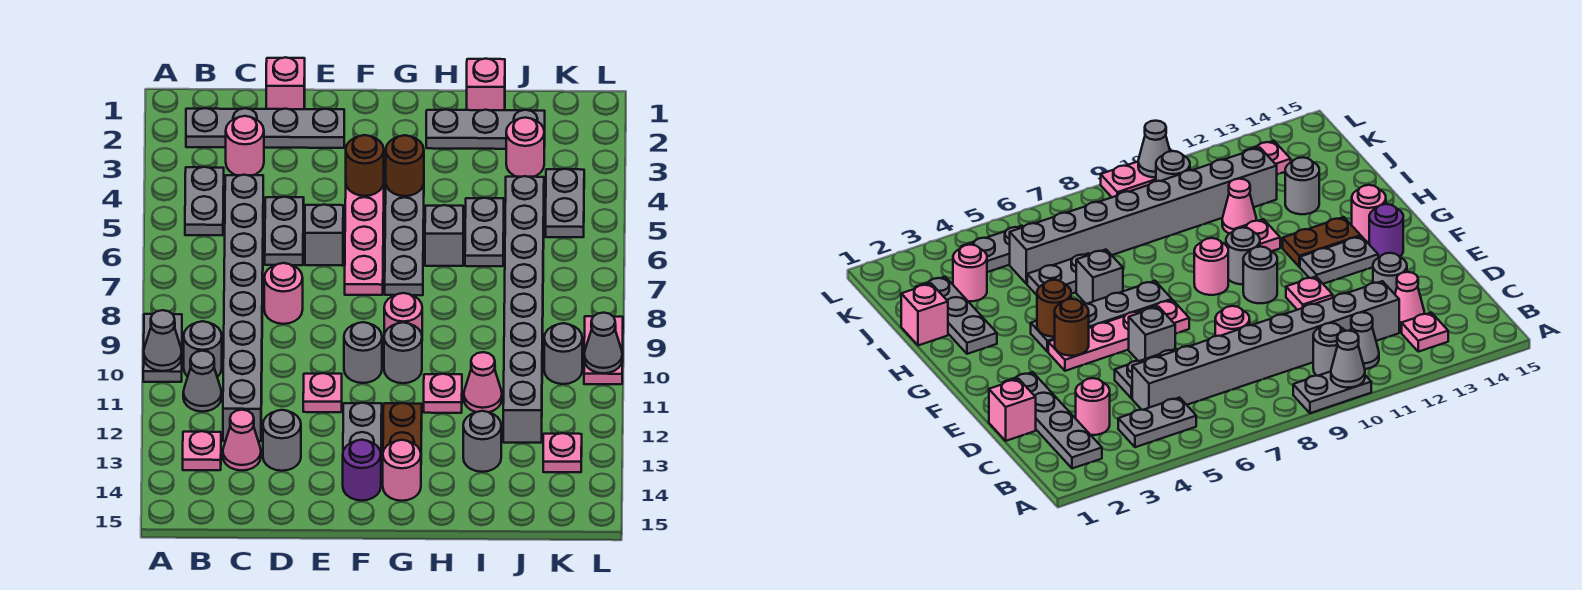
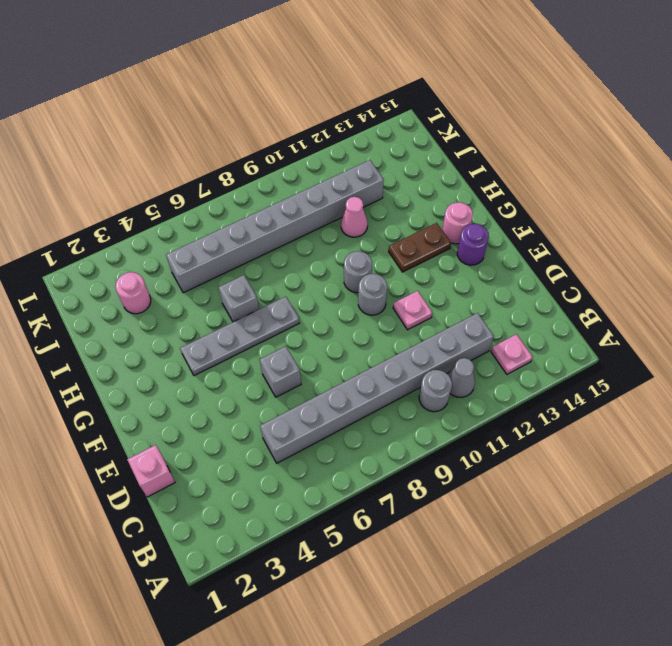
none -> grey 1x2 plate [143,314,182,382]
none -> grey 1x4 plate [186,108,344,148]
none -> grey 1x2 plate [185,167,224,235]
none -> pink 1x1 round brick [226,116,264,175]

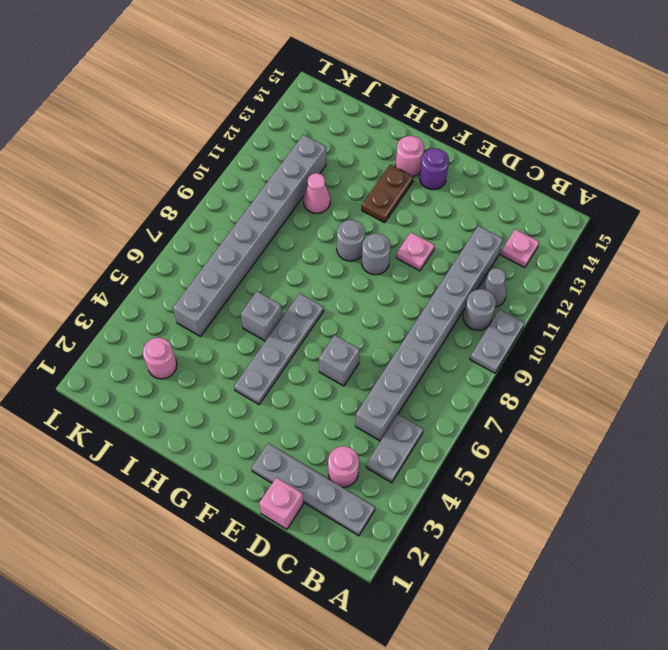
none -> pink 1x1 cone [223,410,261,471]
none -> grey 1x2 plate [265,197,304,265]
none -> pink 1x1 round brick [264,263,303,324]
none -> grey 1x1 round brick [263,410,301,471]

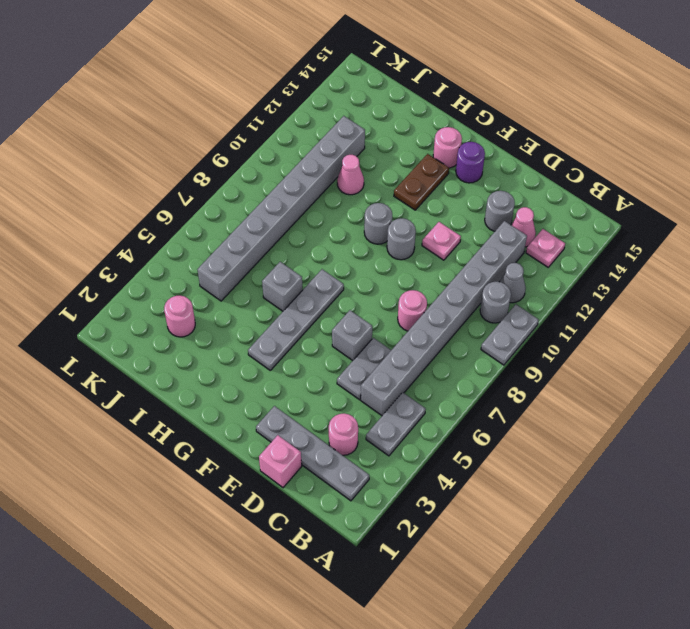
none -> pink 1x4 plate [345,184,384,295]
none -> grey 1x2 plate [343,403,382,452]
none -> pink 1x1 round brick [384,293,422,334]
none -> grey 1x3 plate [426,109,545,149]

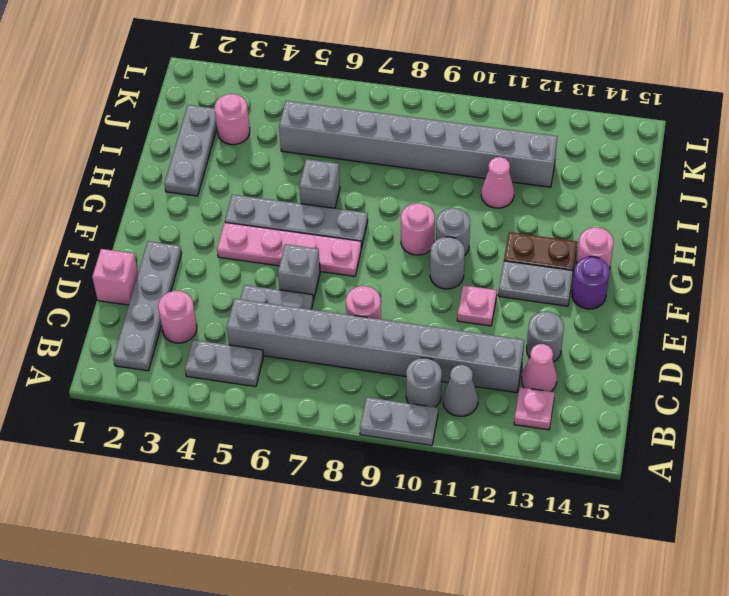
none -> pink 1x1 plate [424,374,462,413]
none -> pink 1x1 brick [467,59,505,110]
none -> grey 1x2 plate [465,198,504,266]
none -> grey 1x1 round brick [463,411,501,472]

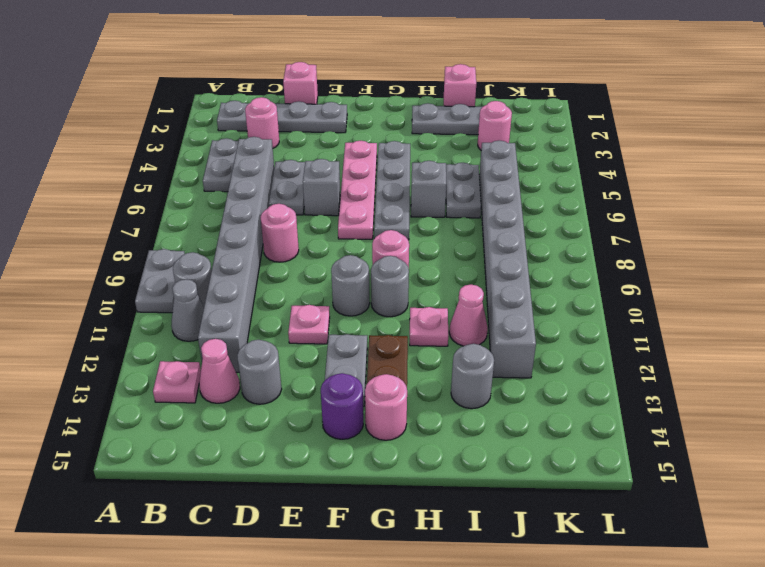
none -> grey 1x2 plate [546,169,584,237]
none -> grey 1x1 round brick [544,323,582,384]
none -> pink 1x1 plate [543,433,582,472]
none -> pink 1x2 plate [584,316,623,384]

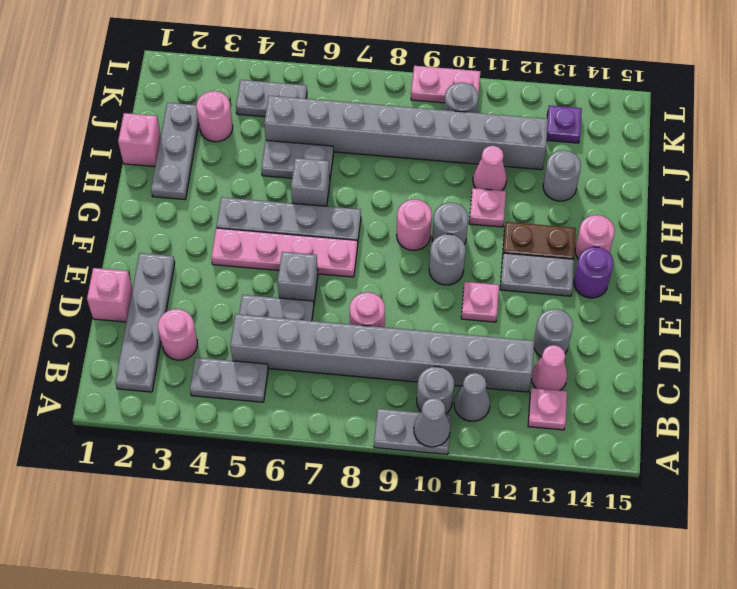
purple 1x1 plate [547,105,582,143] -> pink 1x1 plate [543,433,582,472]
none -> brown 1x1 round brick [346,135,384,196]
none -> brown 1x1 round brick [386,135,424,196]
none -> grey 1x1 cone [584,313,622,373]

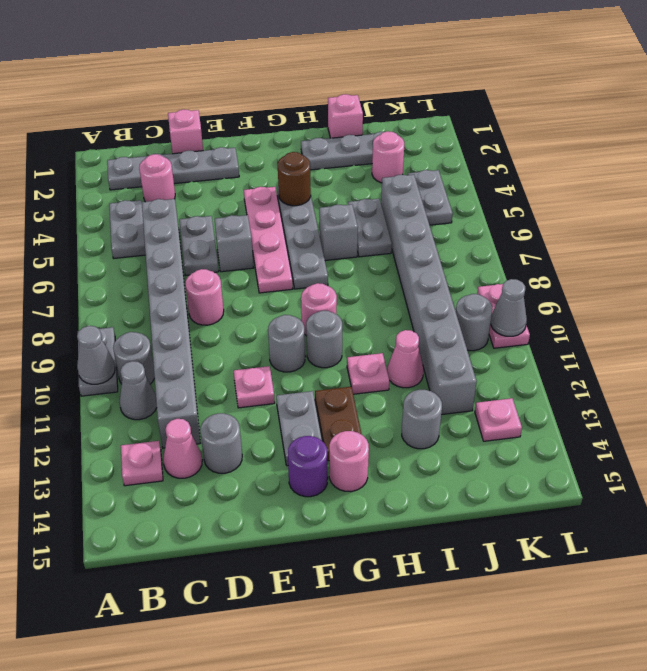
none -> brown 1x1 round brick [346,135,384,196]

